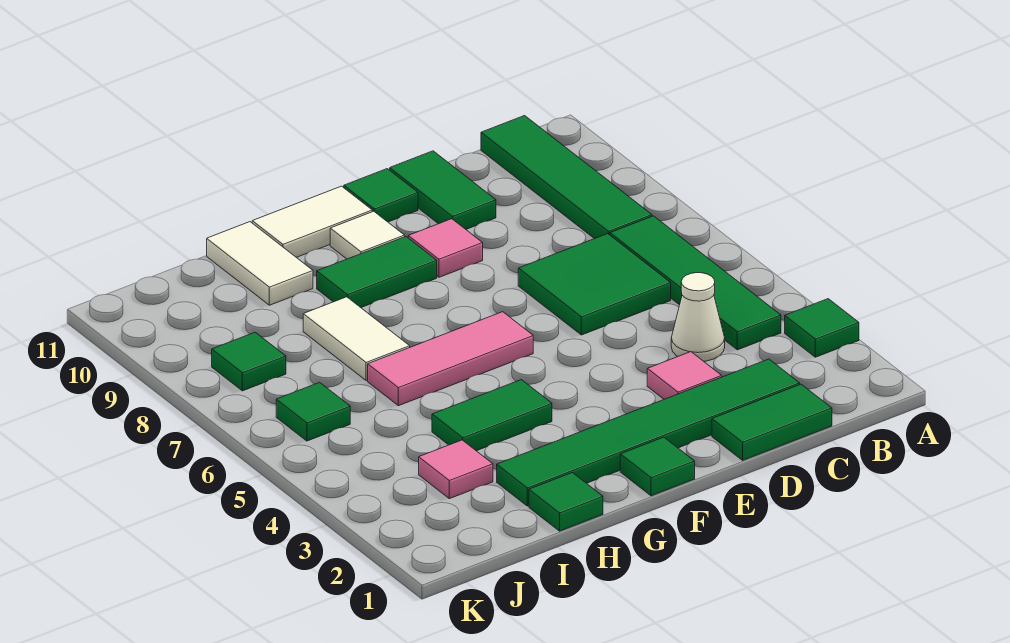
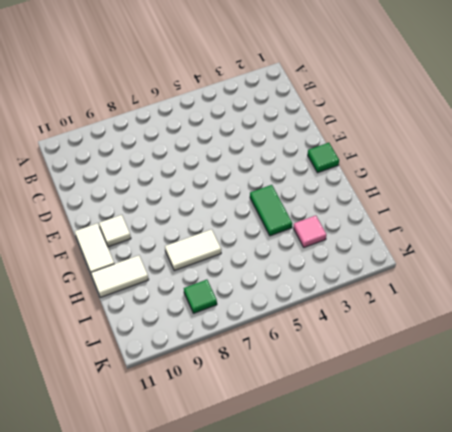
none -> green 1x1 tile [785,299,859,357]
none -> green 1x4 tile [610,216,781,350]
none -> green 1x4 tile [481,116,652,239]

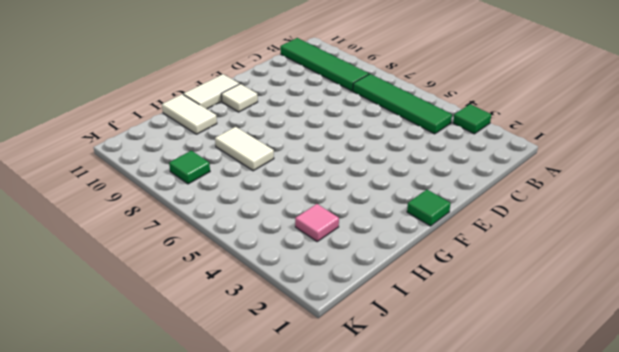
none -> green 1x2 tile [712,384,832,460]
none -> green 1x6 tile [497,359,800,506]
none -> white 1x1 cone [671,273,725,361]

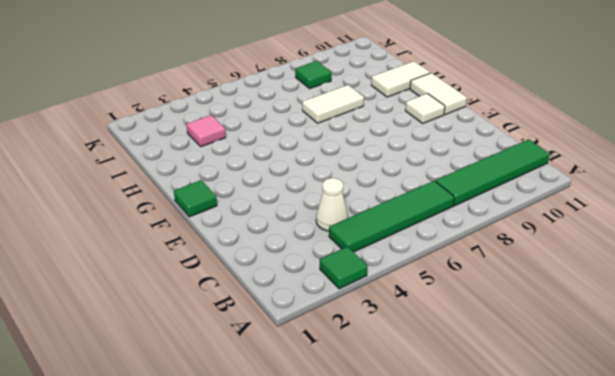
none -> green 1x2 tile [712,384,832,460]
none -> green 1x6 tile [497,359,800,506]
none -> green 2x2 tile [518,234,671,335]

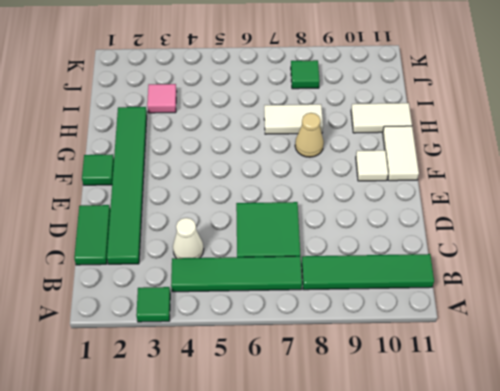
tan 1x1 cone [295,113,324,157] -> none
none -> pink 1x1 tile [647,352,722,399]
none -> green 1x2 tile [390,151,496,229]
none -> pink 1x1 tile [408,219,483,277]

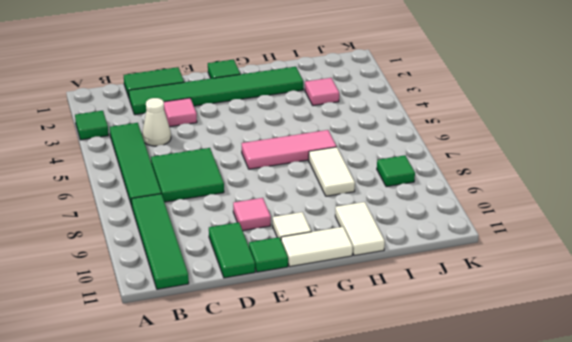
none -> green 1x2 tile [317,237,437,307]
none -> green 1x2 tile [432,380,552,451]
none -> green 1x1 tile [529,473,603,531]

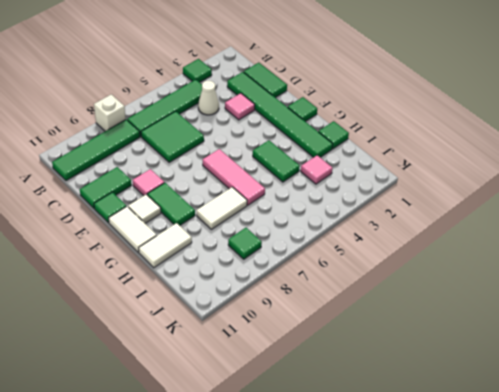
white 1x1 brick [94,94,126,131] -> none
none -> green 1x1 tile [276,382,350,441]

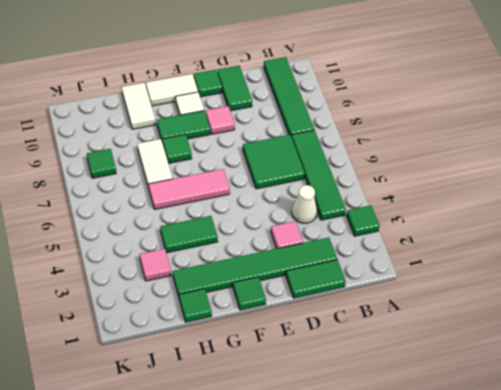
green 1x1 tile [162,134,192,164] -> green 1x1 tile moved to [276,382,350,441]

